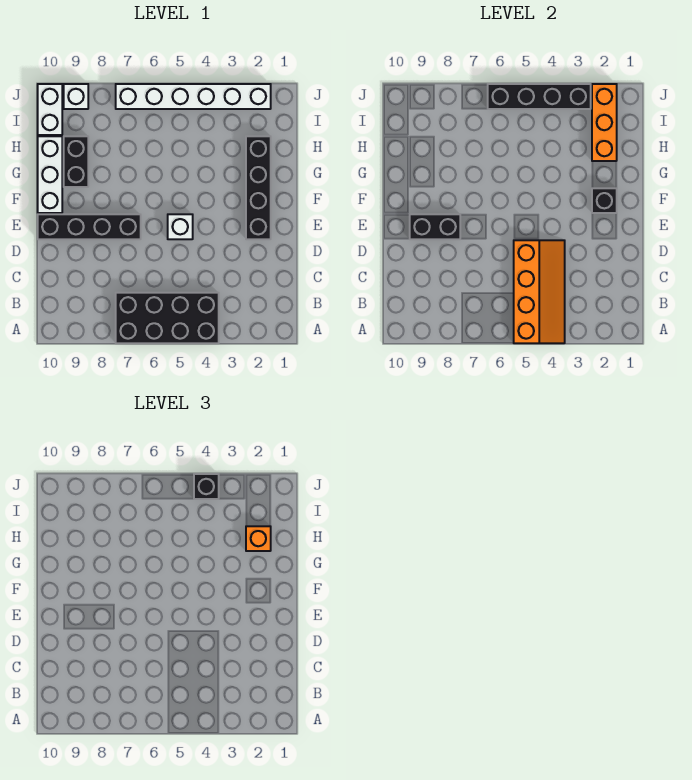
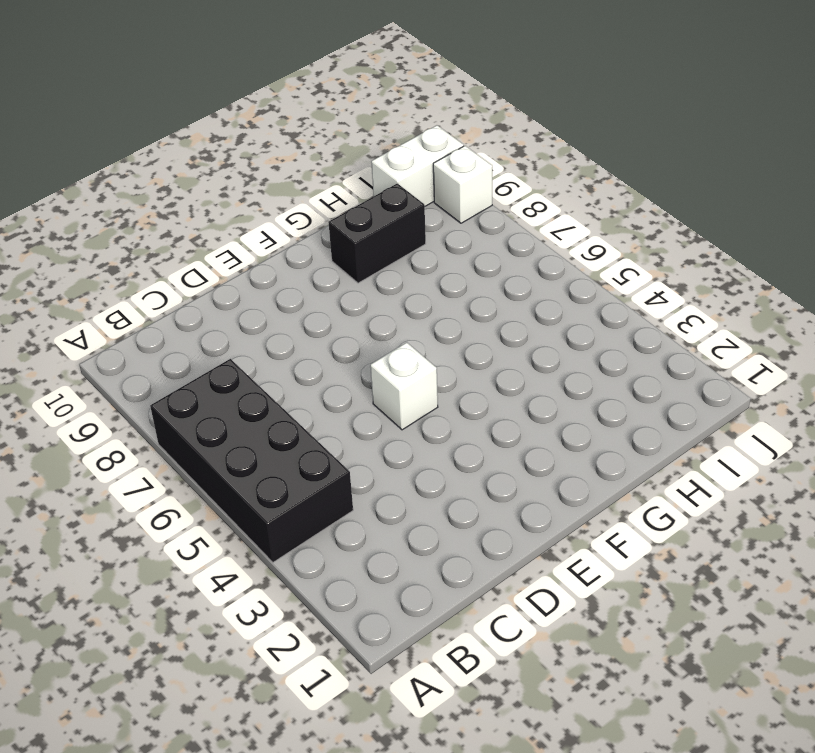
none -> black 1x4 brick [246,136,271,239]
none -> black 1x4 brick [38,214,141,239]
none -> white 1x3 brick [38,136,62,213]

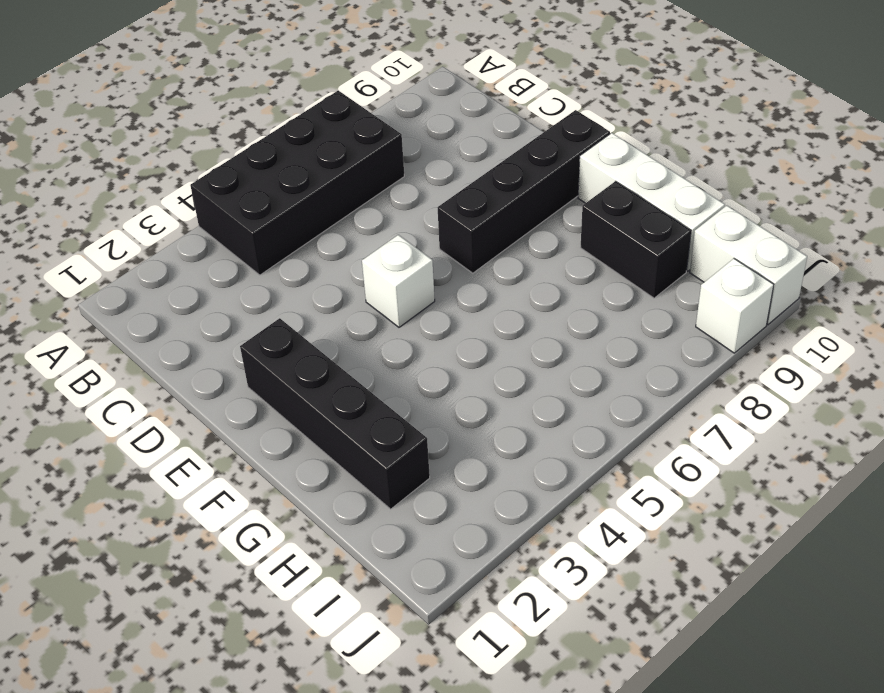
none -> white 1x6 brick [116,84,271,109]
none -> orange 2x4 slope [514,240,565,343]
none -> black 1x2 brick [410,214,460,239]

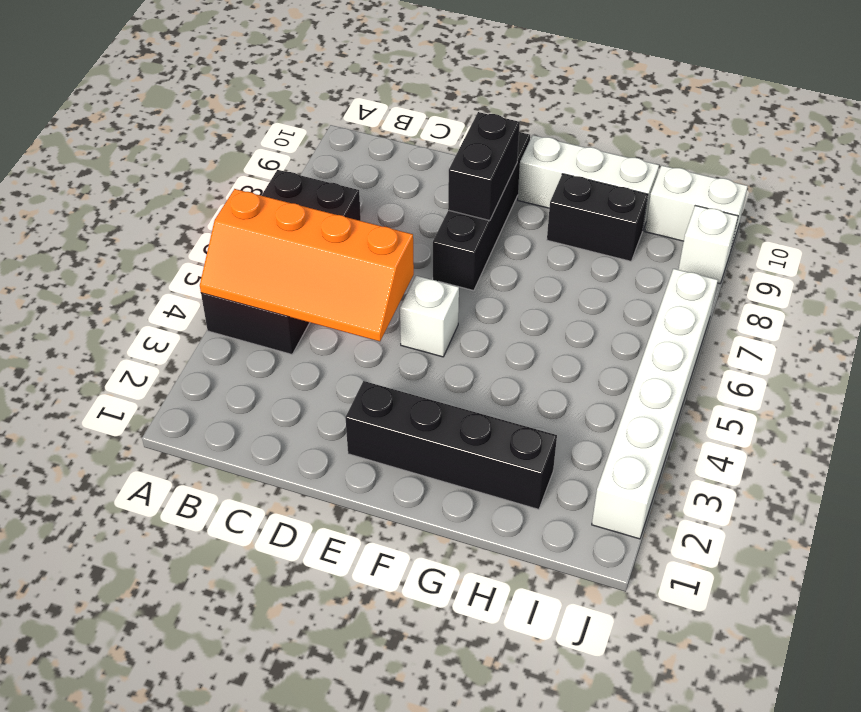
none -> black 1x1 brick [592,188,617,213]
none -> orange 1x3 brick [592,84,617,161]
none -> black 1x4 brick [488,84,591,109]

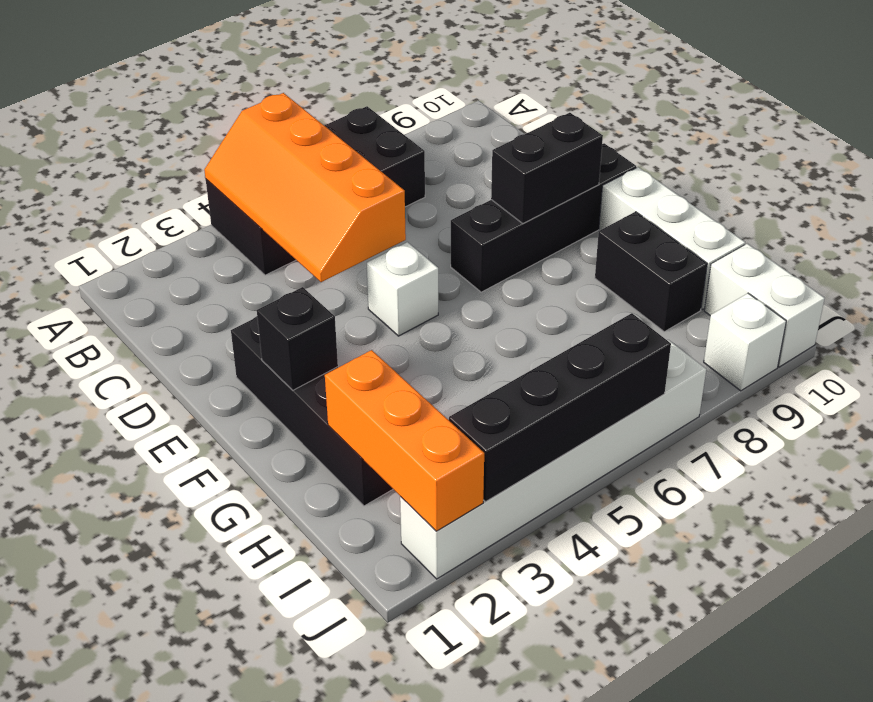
none -> orange 1x1 brick [246,526,271,551]
none -> black 1x1 brick [194,474,219,499]

